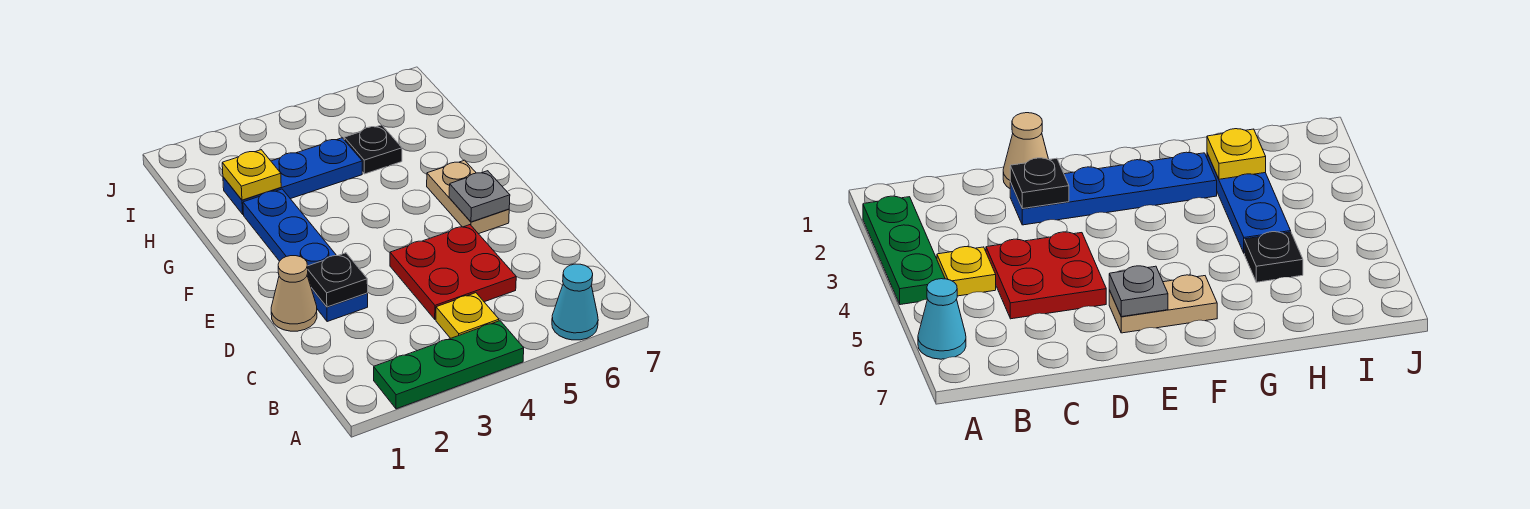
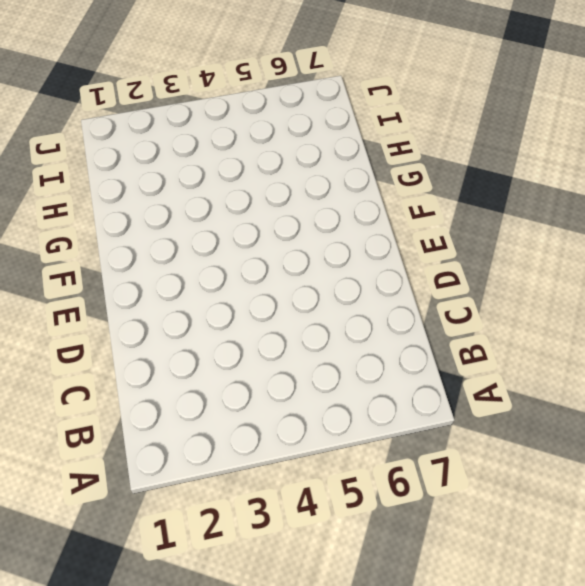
none -> green 1x3 plate [374,321,524,409]
none -> cyan 1x1 cone [552,264,598,340]
none -> yellow 1x1 plate [436,293,499,338]

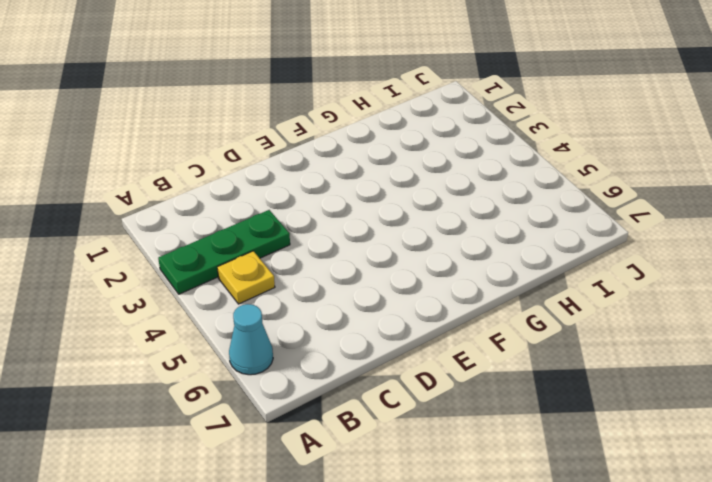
green 1x3 plate [158,210,290,294] -> green 1x3 plate turned to [374,321,524,409]
none -> red 2x2 plate [390,225,516,319]
none -> tan 1x1 cone [271,256,317,331]
none -> blue 1x4 plate [243,189,368,322]

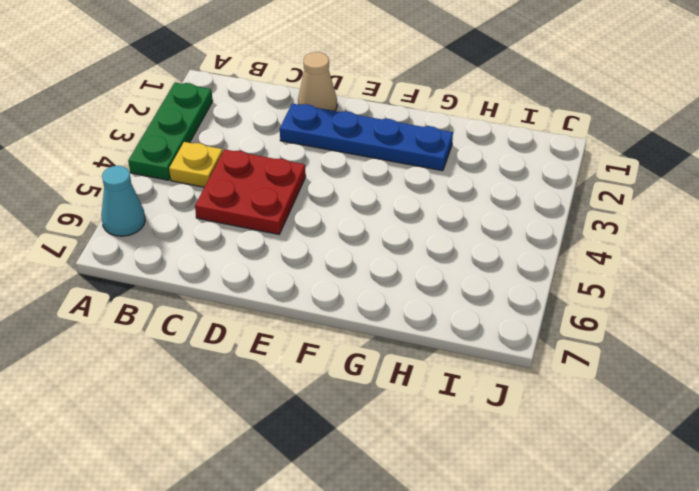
none -> tan 1x2 plate [427,160,509,234]
none -> blue 1x3 plate [223,138,362,214]
none -> black 1x1 plate [344,125,402,174]

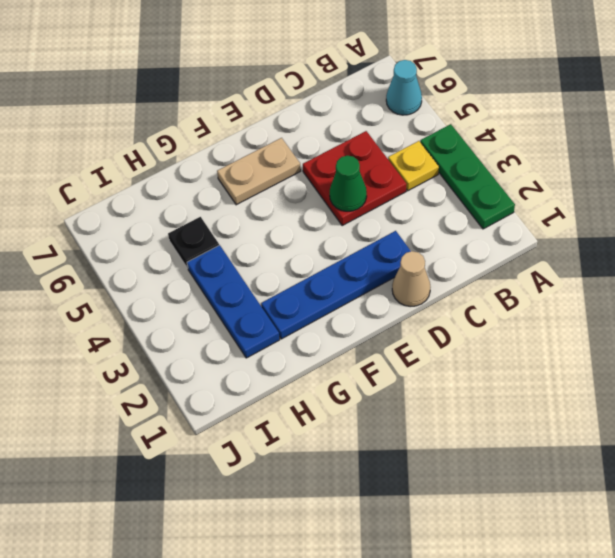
green 1x1 cone [330,156,367,211] -> none
none -> black 1x1 plate [307,253,368,307]
none -> grey 1x1 plate [449,171,510,222]
none -> yellow 1x1 plate [222,150,281,200]

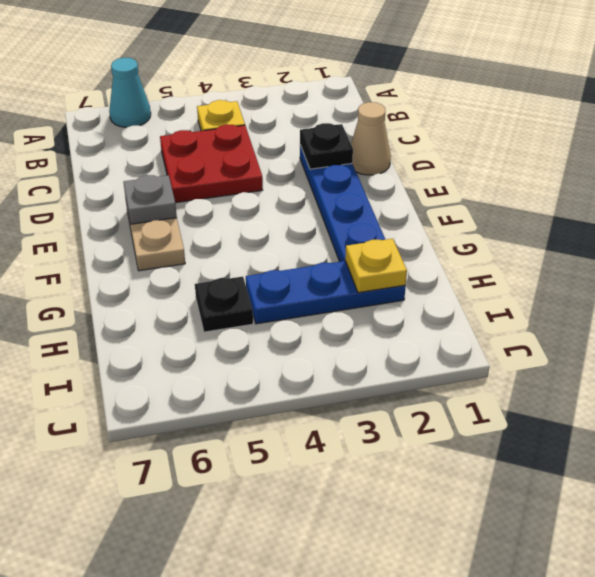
none -> green 1x3 plate [374,321,524,409]

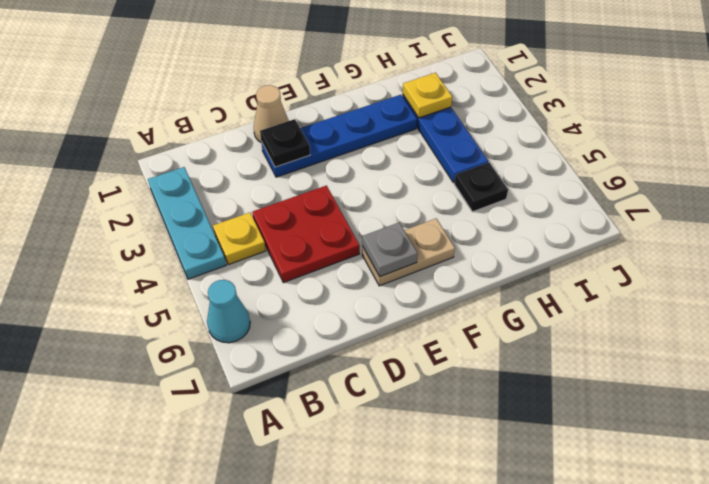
cyan 1x3 plate [148,167,226,279] -> green 1x3 plate [374,321,524,409]

